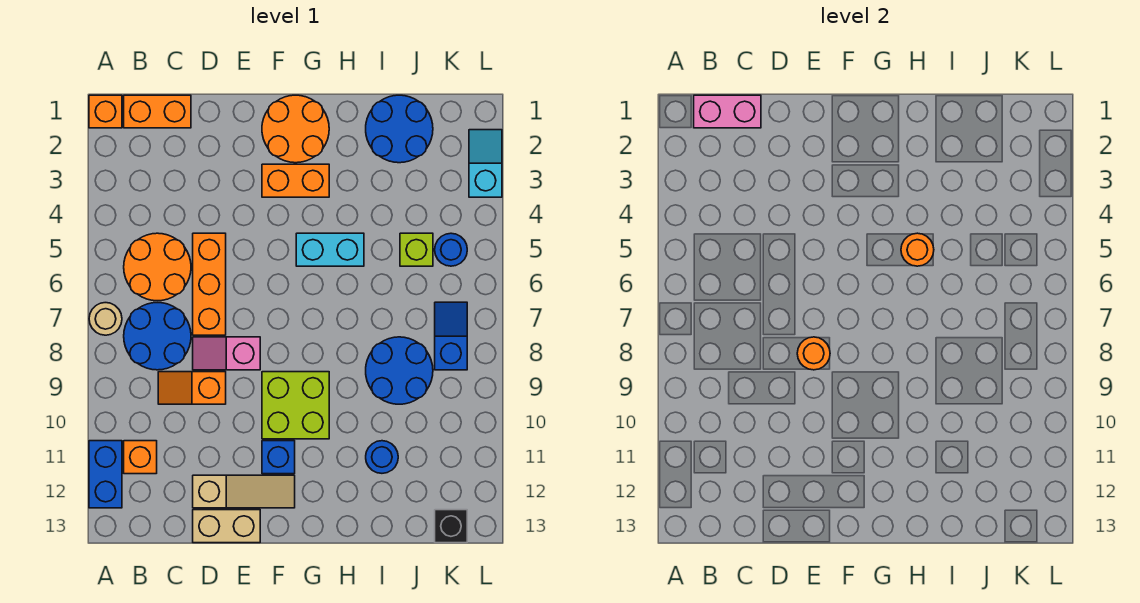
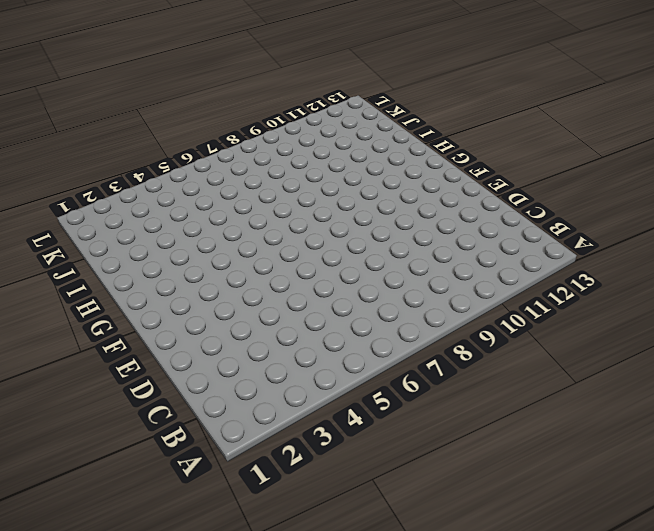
none -> orange 1x1 brick [89,95,122,128]
none -> tan 1x1 round brick [89,303,122,335]
none -> blue 1x2 brick [89,441,122,508]

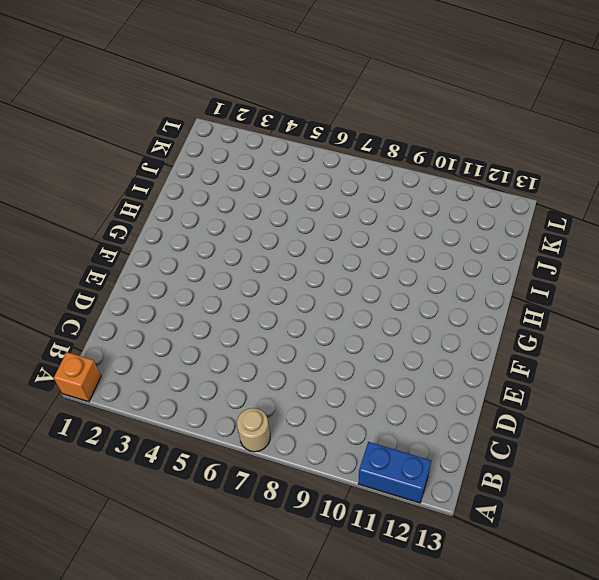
none -> orange 1x2 brick [124,95,191,128]
none -> orange 2x2 round brick [124,233,191,301]
none -> blue 2x2 round brick [124,303,191,370]

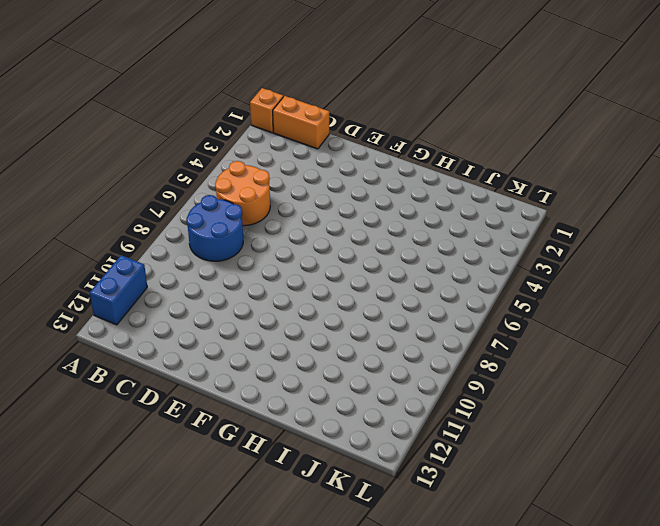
none -> tan 1x1 round brick [89,303,122,335]
none -> orange 1x1 brick [124,441,157,474]
none -> orange 1x2 slope [158,372,226,404]

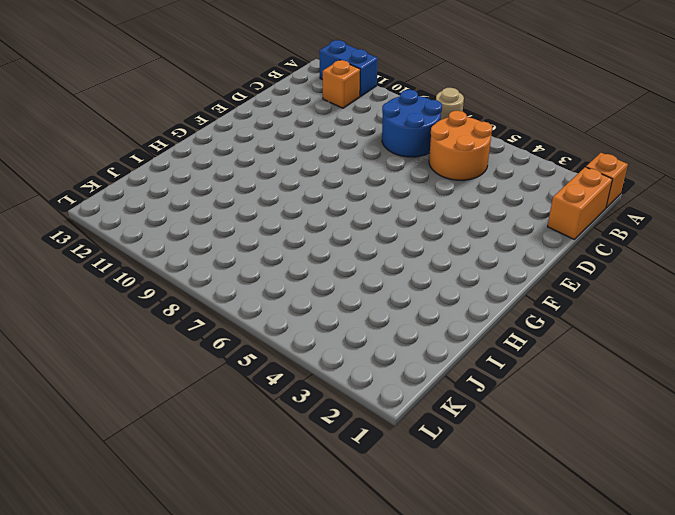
none -> orange 1x2 slope [158,372,226,404]
none -> orange 1x3 brick [193,233,226,335]
none -> pink 1x2 slope [193,337,260,370]

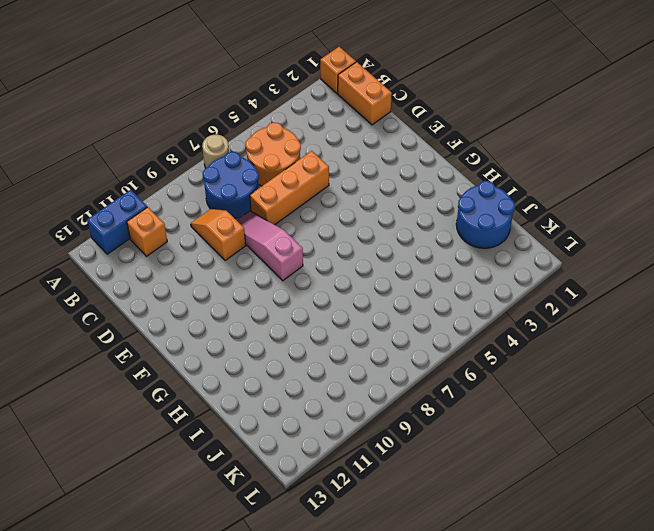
pink 1x3 slope [237,211,303,281] -> pink 1x2 slope [193,337,260,370]
none -> tan 1x3 slope [193,475,295,508]
none -> tan 1x2 brick [193,510,260,543]
none -> orange 2x2 round brick [262,95,329,163]

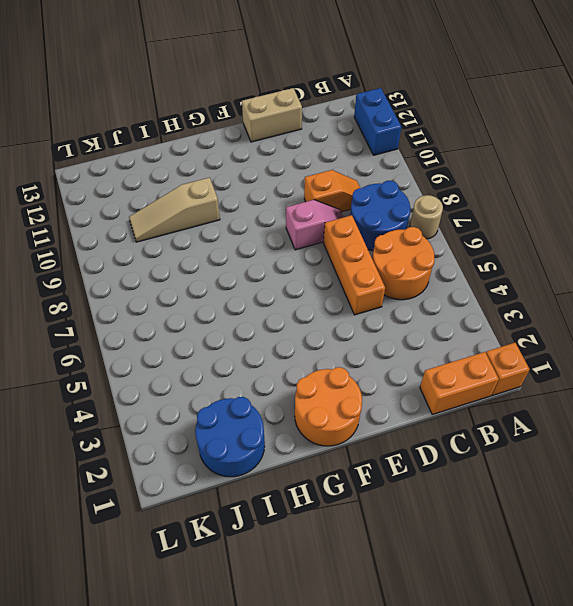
tan 1x3 slope [129,177,220,242] -> tan 1x3 slope moved to [193,475,295,508]
none -> orange 1x1 brick [124,441,157,474]
none -> orange 1x2 brick [262,164,329,197]
none -> lime 2x2 brick [262,372,329,439]

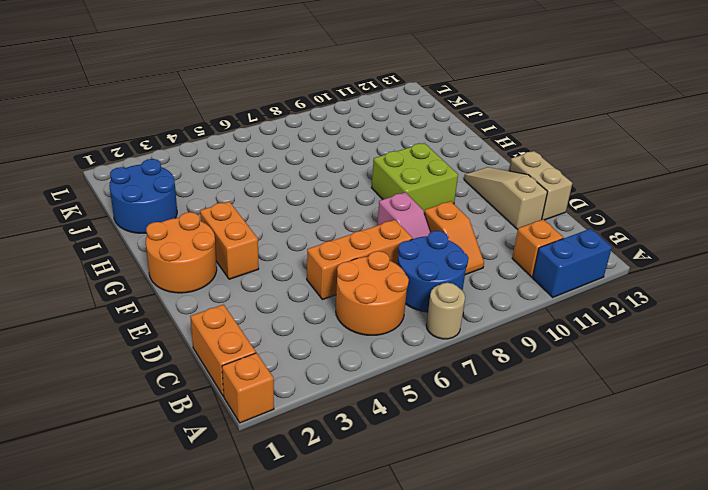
none -> blue 1x1 brick [262,441,295,474]
none -> cyan 1x2 brick [296,233,364,266]
none -> blue 2x2 round brick [366,337,433,404]

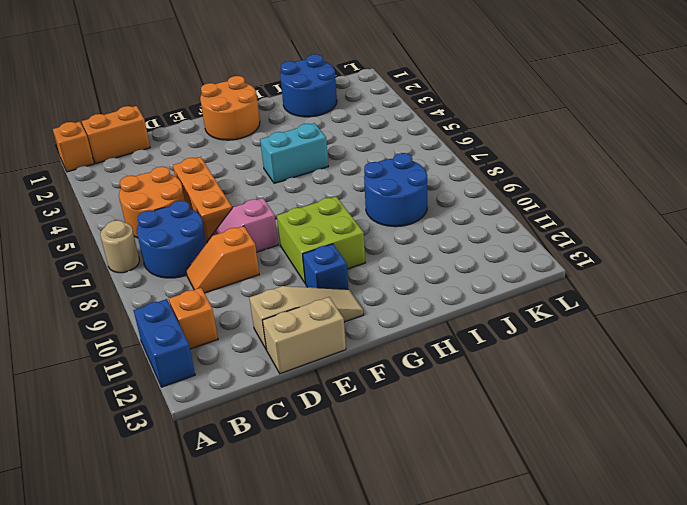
none -> orange 1x2 brick [262,164,329,197]
none -> blue 1x1 round brick [366,441,398,473]
none -> lime 1x1 brick [400,233,433,266]

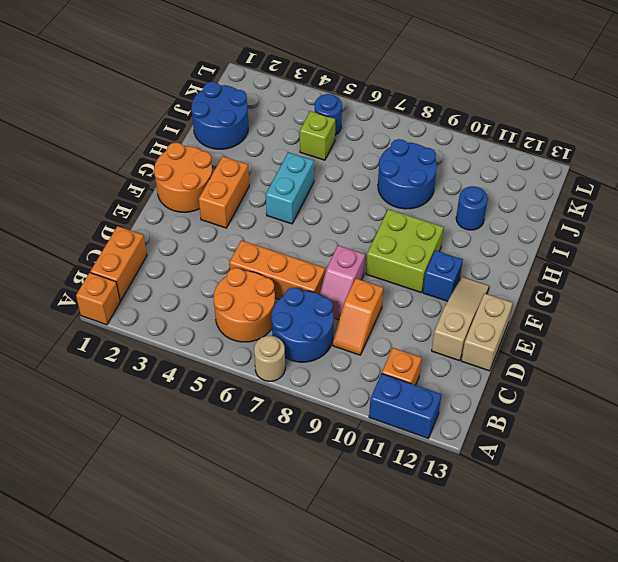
none -> blue 1x2 slope [435,302,467,370]
none -> black 1x1 brick [435,510,467,543]
none -> cyan 1x2 slope [469,130,502,197]

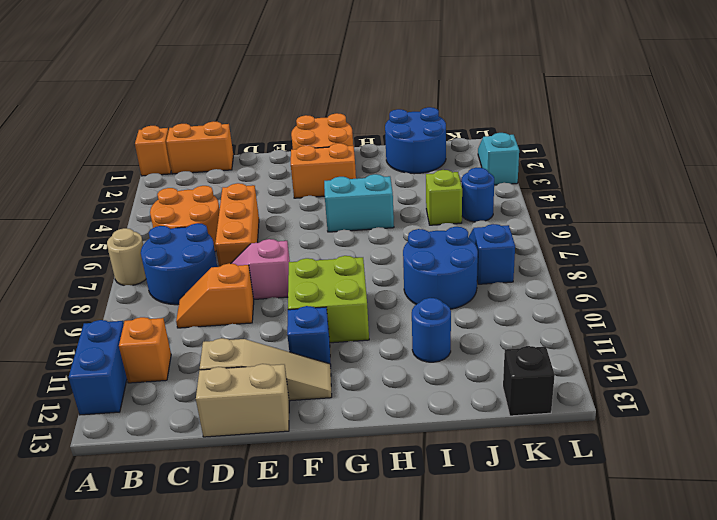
none -> pink 1x2 brick [694,95,761,128]
none -> orange 1x1 round brick [797,337,830,370]
none -> orange 1x1 round brick [901,233,934,266]

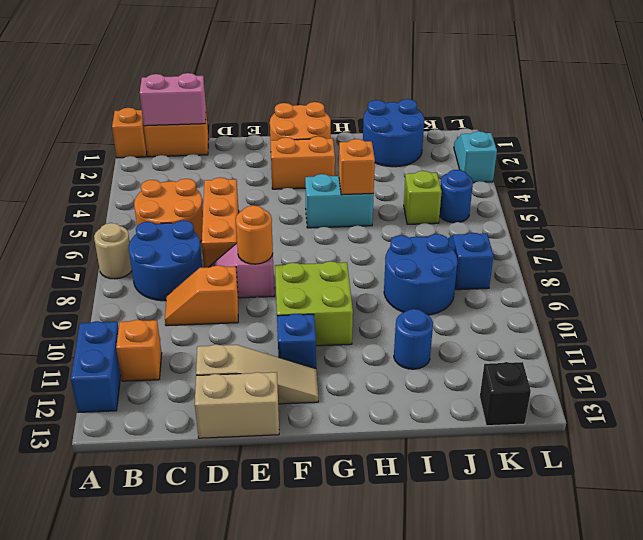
orange 1x1 brick [339,139,375,195] -> orange 1x1 round brick [901,233,934,266]

